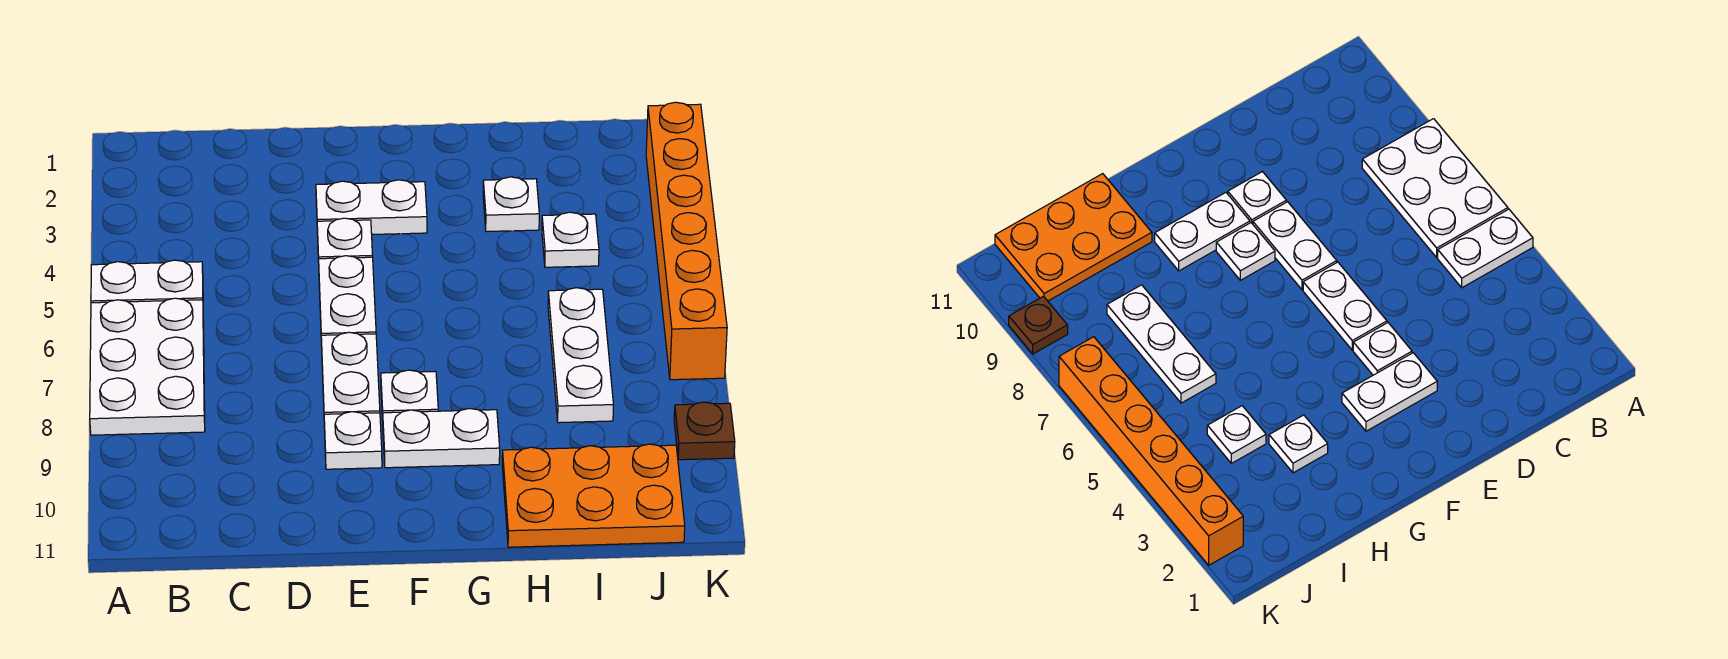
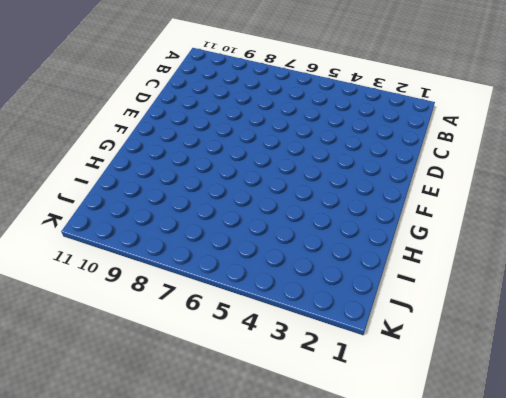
none -> white 1x2 plate [91,260,203,303]
none -> white 2x3 plate [90,298,205,435]
none -> white 1x2 plate [316,180,427,234]

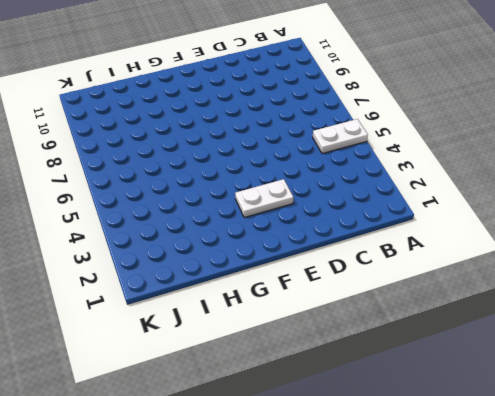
none -> white 2x3 plate [90,298,205,435]
none -> white 1x1 plate [317,218,373,263]
none -> white 1x2 plate [319,256,376,346]

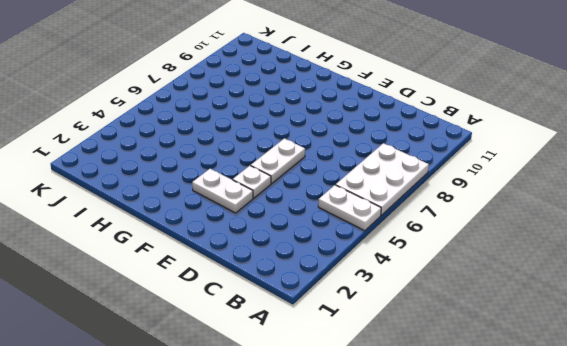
none -> white 1x2 plate [321,332,380,414]
none -> white 1x1 plate [324,412,382,469]
none -> white 1x1 plate [381,370,438,421]

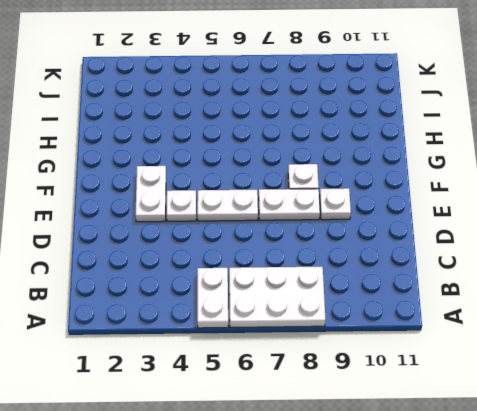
none -> white 1x2 plate [383,408,500,468]
none -> white 1x1 plate [483,177,539,232]
none -> orange 2x3 plate [502,444,685,547]

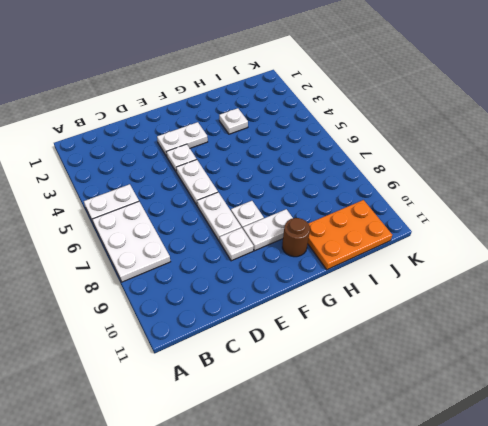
brown 1x1 round brick [282,218,310,257] -> none
none -> white 1x1 plate [542,212,599,267]
none -> white 1x3 plate [548,288,613,423]
none -> orange 1x6 brick [646,102,727,380]

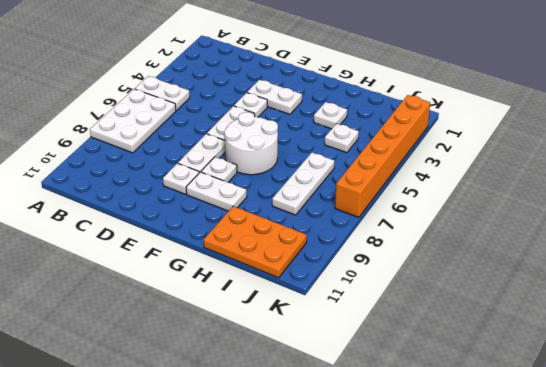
white 2x2 round brick [224,112,278,175] -> none
none -> brown 1x1 plate [674,402,735,460]

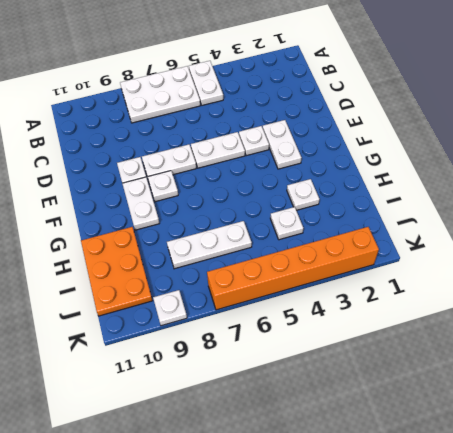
white 1x1 plate [153,290,187,326] -> brown 1x1 plate [674,402,735,460]

